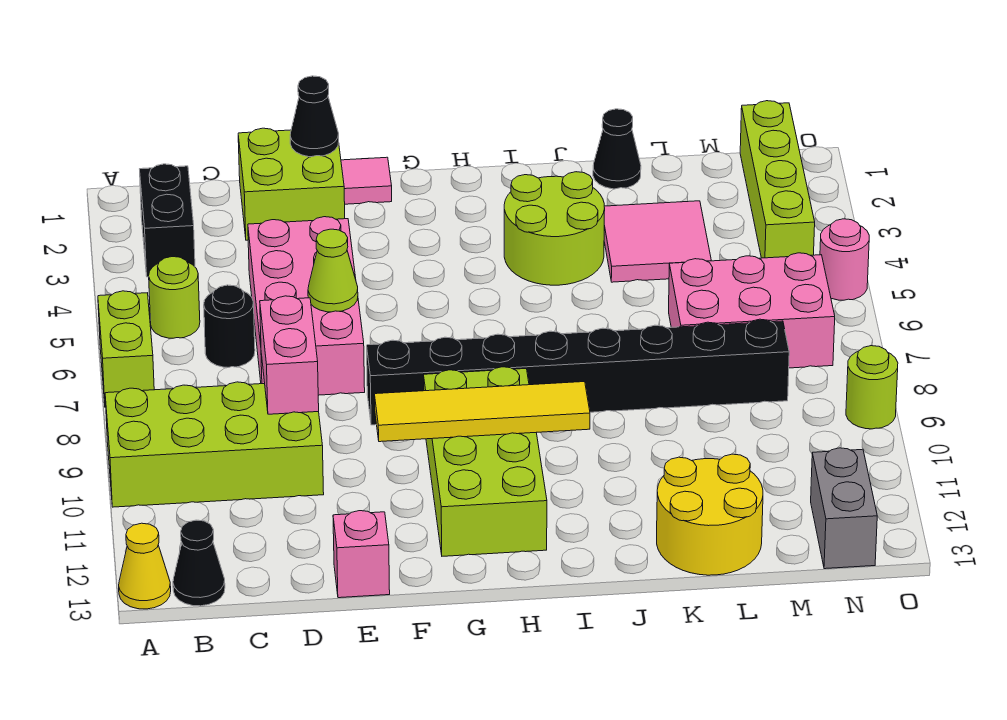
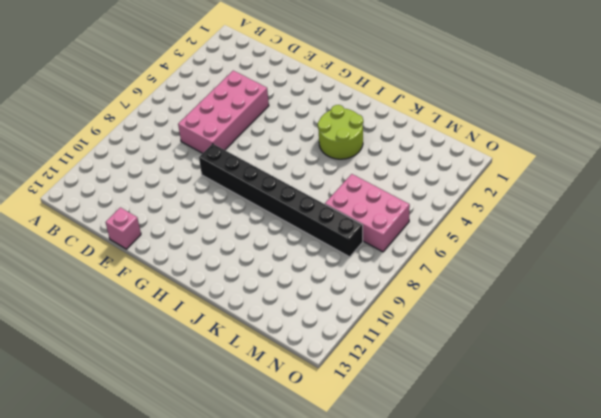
none -> lime 1x2 brick [98,291,154,407]
none -> lime 2x4 brick [105,382,324,507]
none -> yellow 1x1 cone [119,523,171,609]

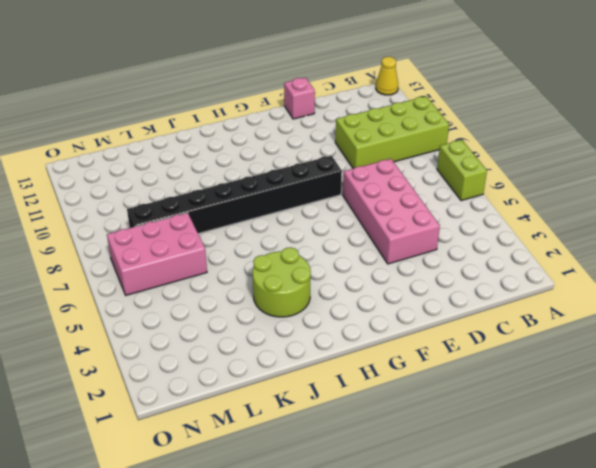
none -> black 1x2 brick [140,164,195,277]
none -> lime 1x1 round brick [149,257,200,338]
none -> black 1x1 cone [173,520,225,606]

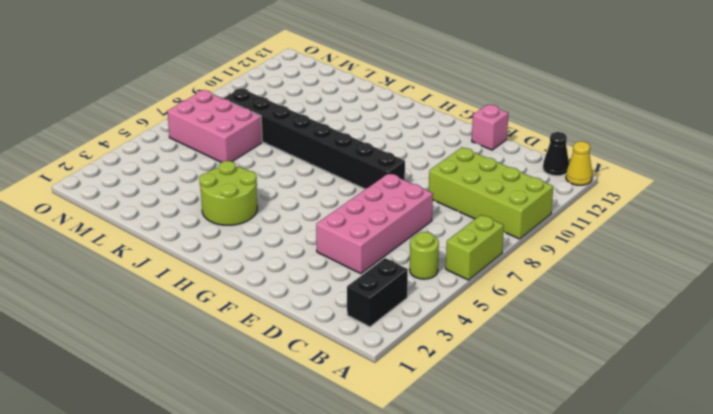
none -> black 1x1 round brick [204,285,255,368]
none -> lime 2x2 brick [238,128,345,240]
none -> pink 1x1 tile [341,157,392,204]

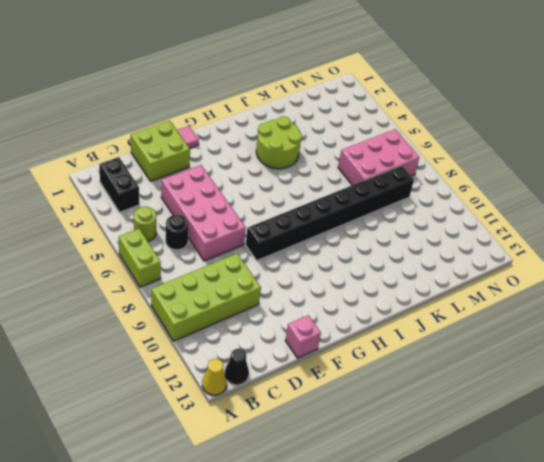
none -> lime 2x4 brick [424,367,547,556]
none -> black 1x1 cone [593,109,641,189]
none -> pink 2x2 tile [604,201,711,282]

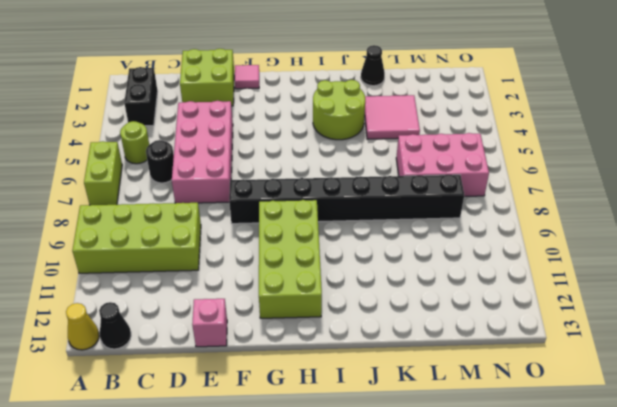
none -> yellow 2x2 round brick [657,454,763,575]
none -> lime 1x4 brick [740,101,815,258]
none -> grey 1x2 brick [811,448,877,569]

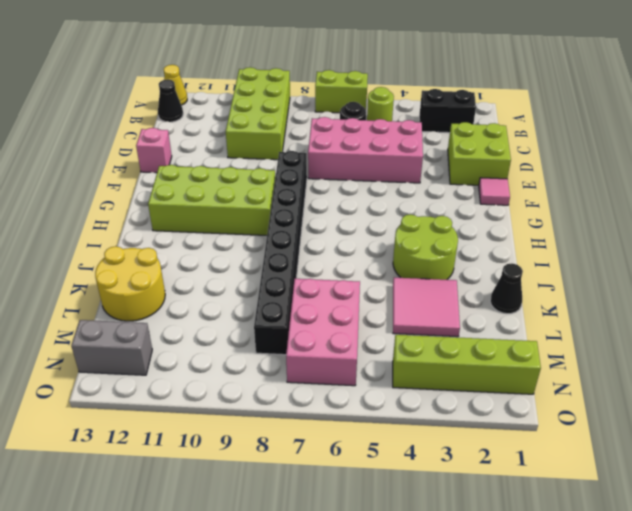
none -> pink 1x1 round brick [820,219,869,300]
none -> lime 1x1 round brick [846,346,898,429]
none -> pink 1x2 brick [260,296,319,414]

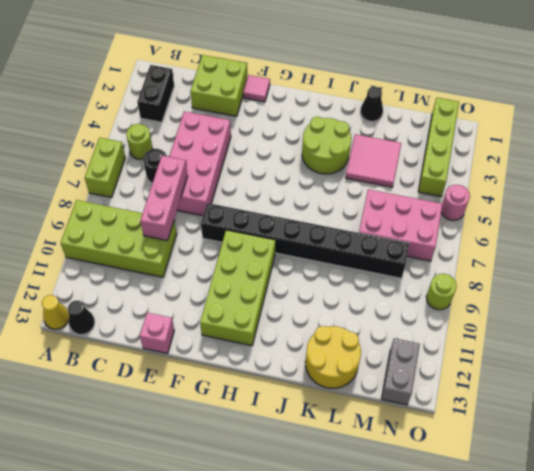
pink 1x3 brick [140,156,188,241] -> pink 1x2 brick [260,296,319,414]
none -> black 1x1 cone [290,76,339,157]
none -> lime 1x1 cone [308,229,358,312]
none -> yellow 1x4 tile [374,382,590,442]

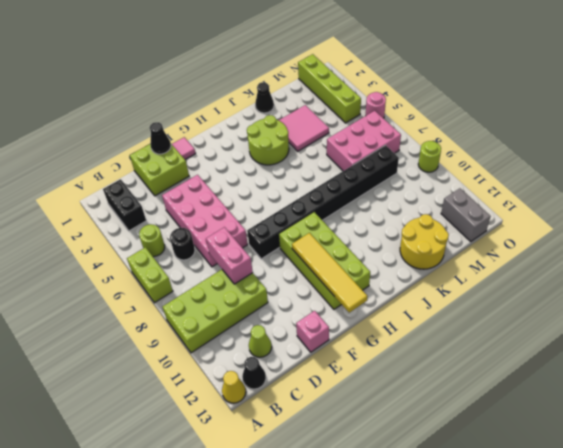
lime 1x1 cone [249,325,272,357] -> lime 1x1 cone moved to [308,229,358,312]
yellow 1x4 tile [292,233,368,313] -> yellow 1x4 tile turned to [374,382,590,442]

